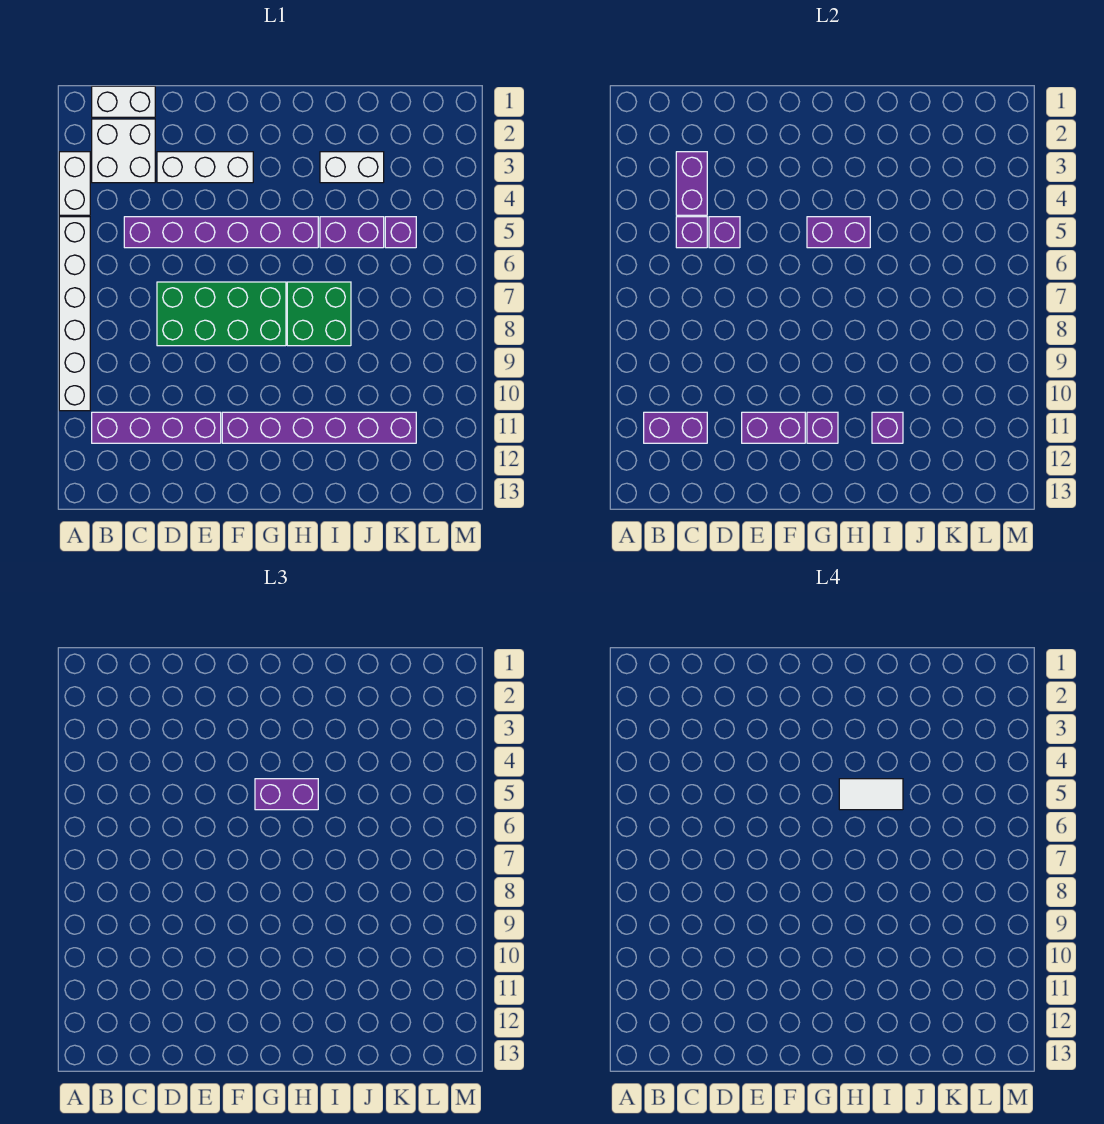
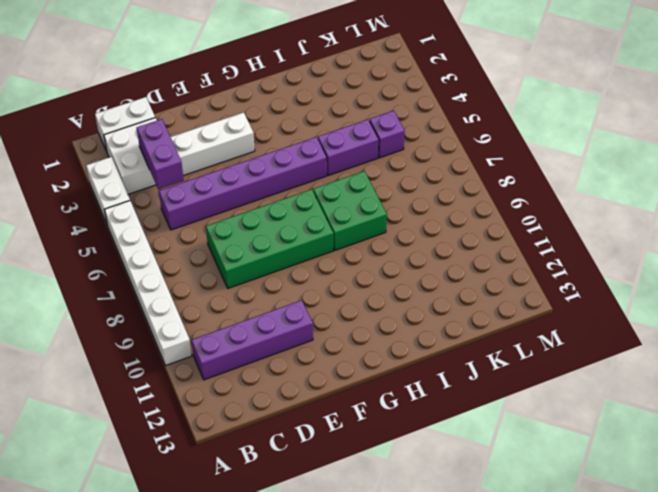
none -> purple 1x6 brick [222,412,416,443]
none -> white 1x2 brick [320,152,384,183]
none -> purple 1x2 brick [644,412,707,443]

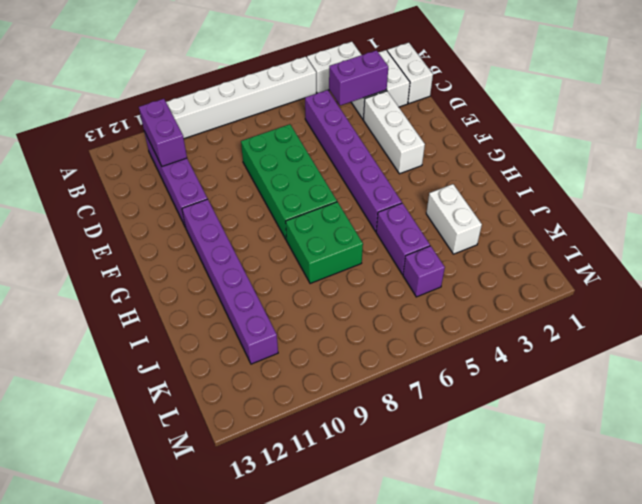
none -> purple 1x1 brick [676,217,707,248]
none -> purple 1x1 brick [709,217,740,248]
none -> purple 1x2 brick [742,412,805,443]

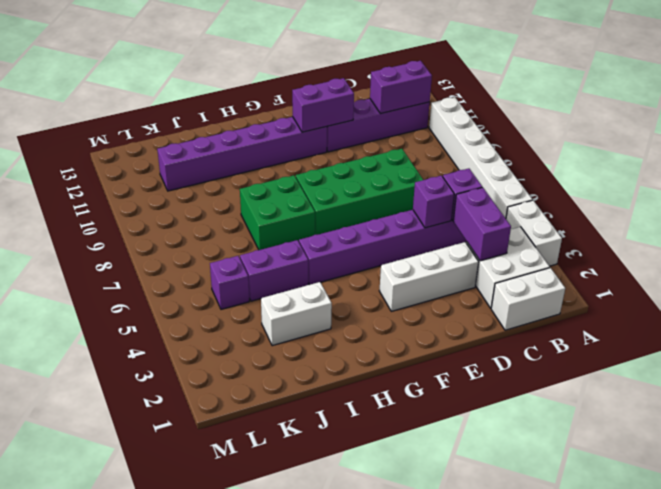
none -> purple 1x2 brick [807,217,870,248]
none -> purple 1x1 brick [807,412,838,443]
none -> purple 1x1 brick [872,412,903,443]

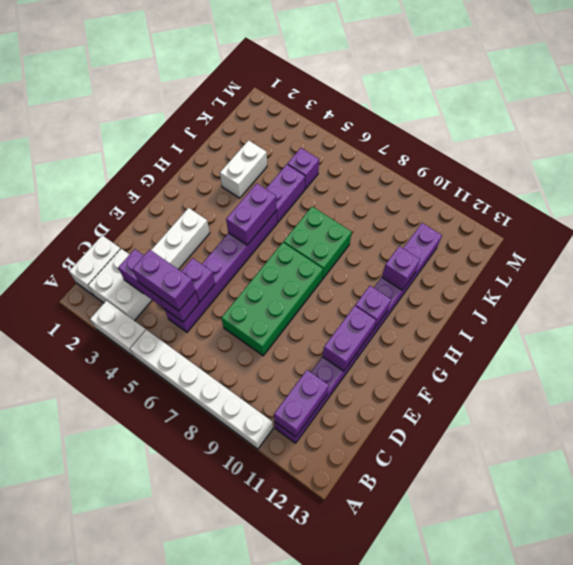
purple 1x2 brick [132,250,195,311] -> purple 1x2 brick turned to [255,779,318,810]
none -> white 1x2 tile [839,779,903,810]

